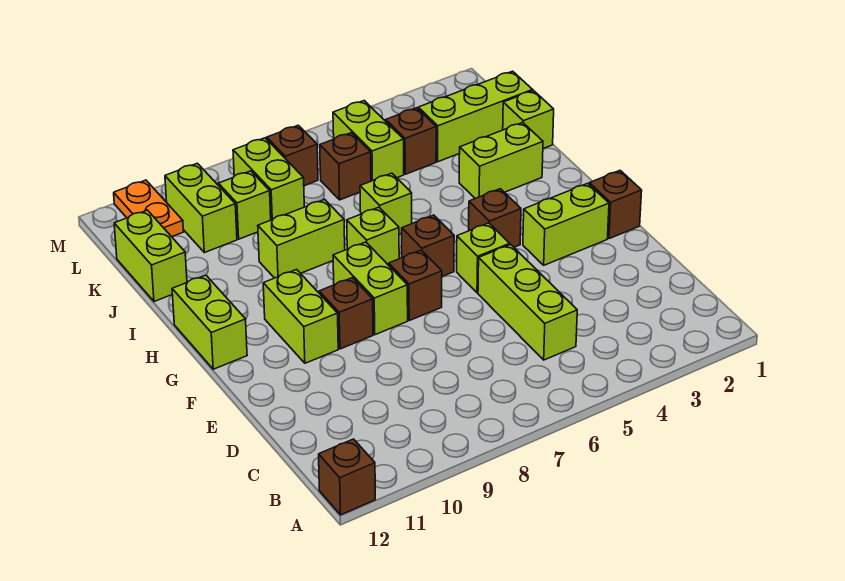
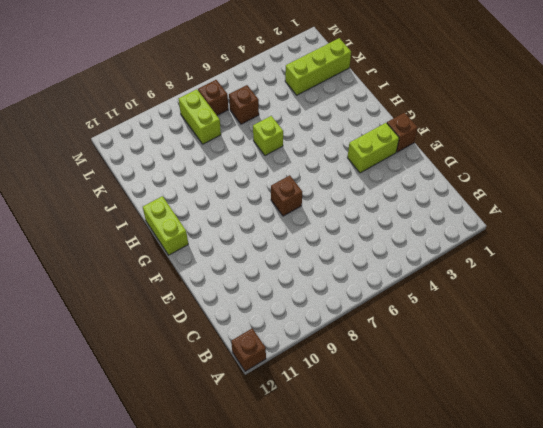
none -> lime 1x3 brick [478,245,577,360]
none -> lime 1x1 brick [457,223,510,293]
none -> lime 1x2 brick [333,242,408,335]

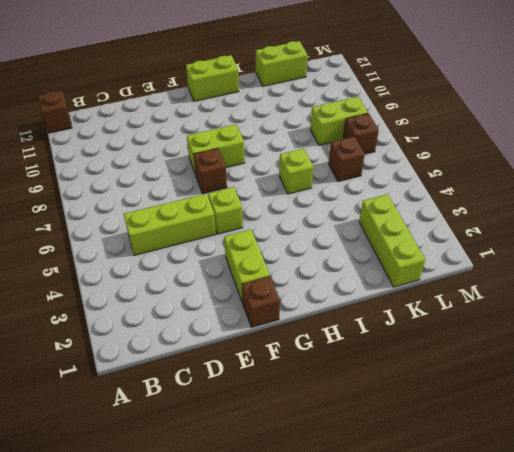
none -> brown 1x1 brick [319,278,373,349]
none -> lime 1x2 brick [263,270,338,363]
none -> brown 1x1 brick [469,189,521,247]

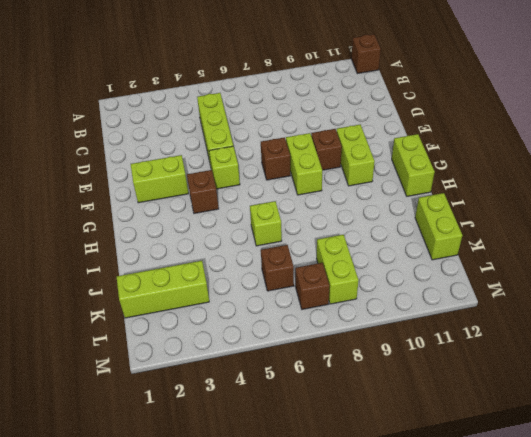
none -> brown 1x1 brick [589,171,642,239]
none -> brown 1x1 brick [402,215,454,276]
none -> lime 1x1 brick [347,207,399,265]

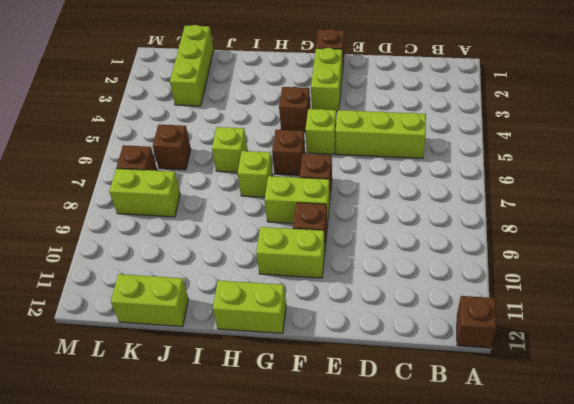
none -> lime 1x2 brick [459,122,543,198]
none -> lime 1x2 brick [258,199,345,278]
none -> lime 1x1 brick [503,91,554,149]

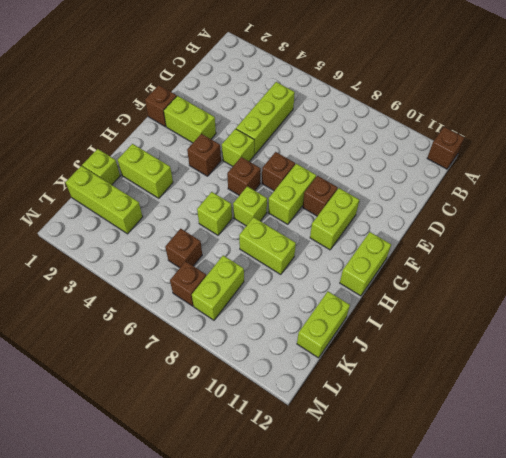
none -> brown 1x1 brick [386,108,436,174]
none -> lime 1x2 brick [333,101,404,181]
none -> lime 1x1 brick [218,171,271,239]

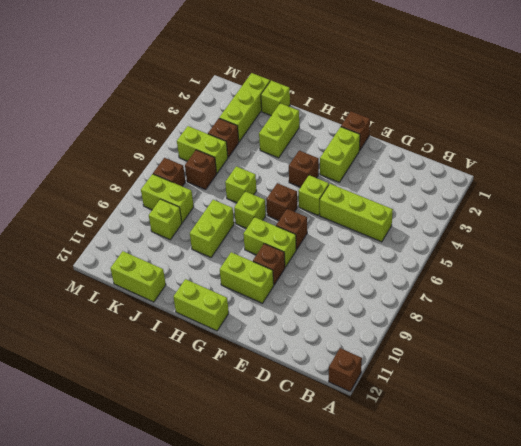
none -> lime 1x2 brick [165,163,237,253]
none -> orange 1x2 plate [114,180,183,237]

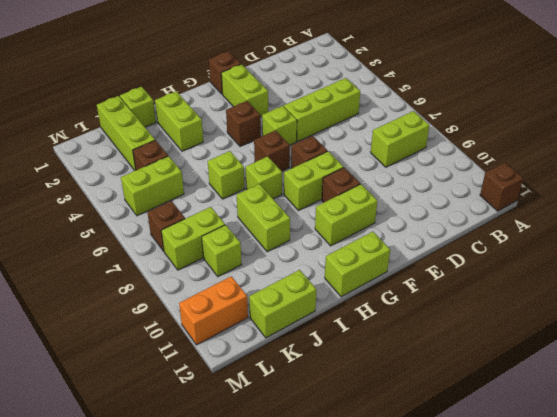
lime 1x2 brick [371,111,430,167] -> lime 1x2 brick moved to [165,163,237,253]
orange 1x2 brick [179,276,248,345] -> orange 1x2 plate [114,180,183,237]
none -> brown 1x1 brick [320,133,371,200]

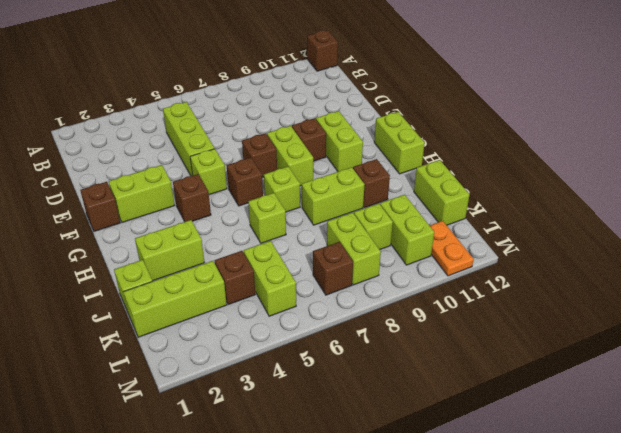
brown 1x1 brick [353,159,390,208] -> brown 1x1 brick moved to [320,133,371,200]

